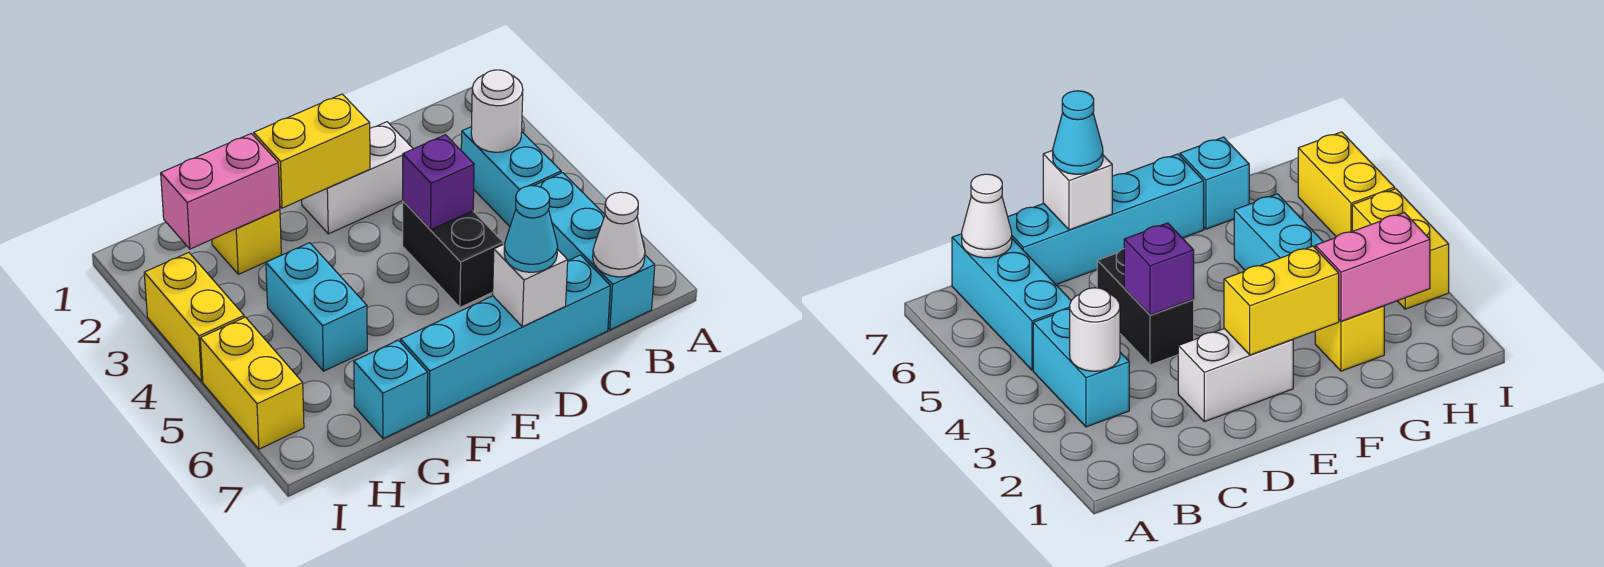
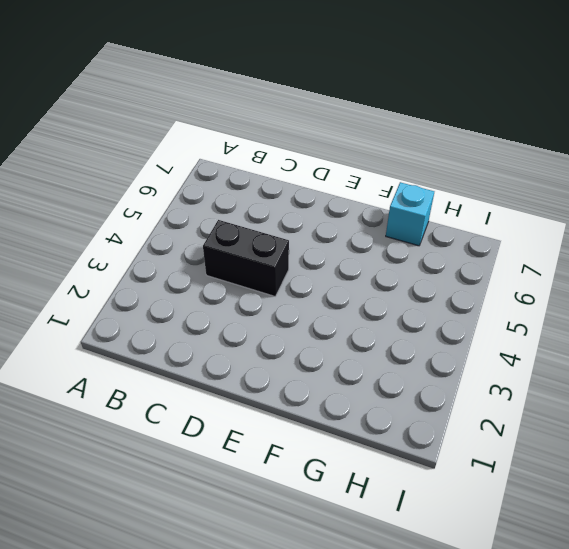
black 1x2 brick [203,220,289,296] -> black 1x2 brick turned to [403,201,503,307]
none -> cyan 1x2 brick [461,127,561,226]
none -> cyan 1x3 brick [534,173,655,330]
none -> cyan 1x4 brick [401,255,610,416]

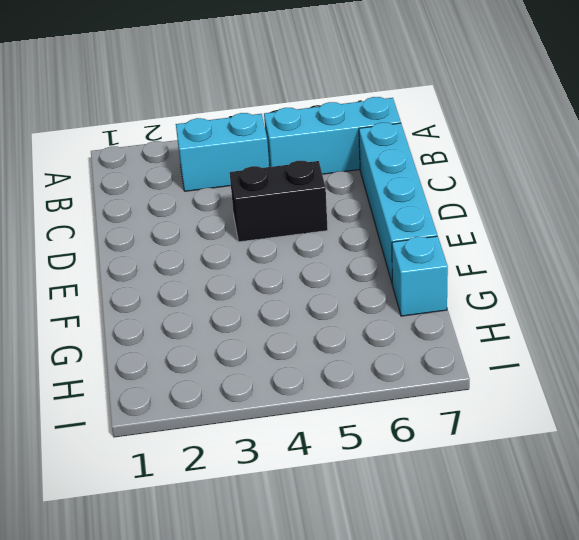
none -> white 1x2 brick [302,122,413,234]
none -> yellow 1x1 brick [212,210,281,274]
none -> cyan 1x2 brick [266,243,367,371]

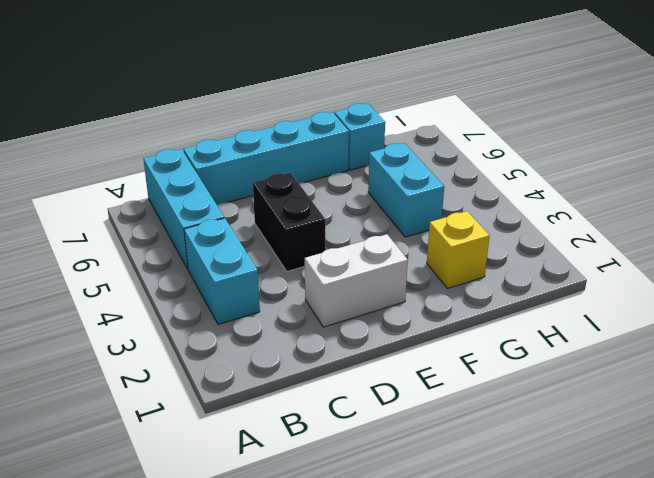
none -> yellow 1x2 brick [144,252,244,381]
none -> yellow 1x2 brick [200,317,304,449]
none -> white 1x1 round brick [471,70,523,152]

